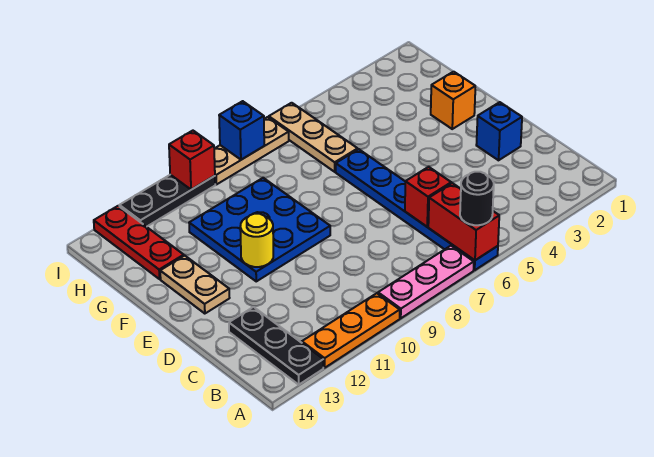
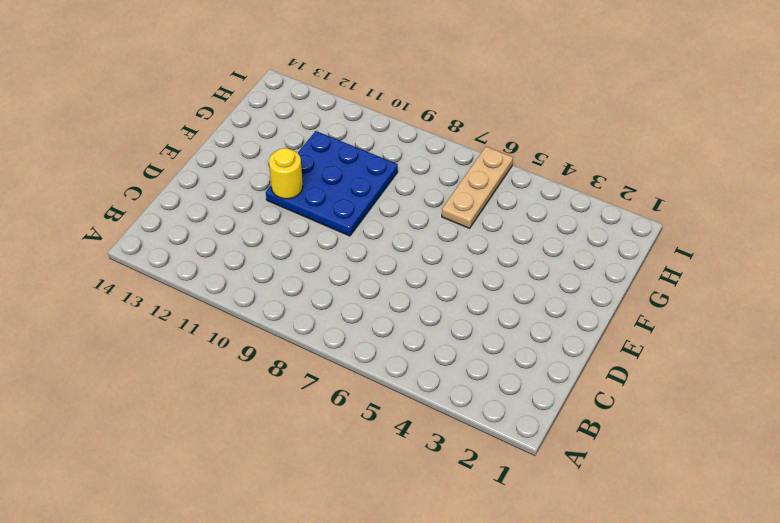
none -> blue 1x6 plate [336,149,498,270]
none -> pink 1x3 plate [378,246,474,318]
none -> orange 1x3 plate [302,293,400,368]

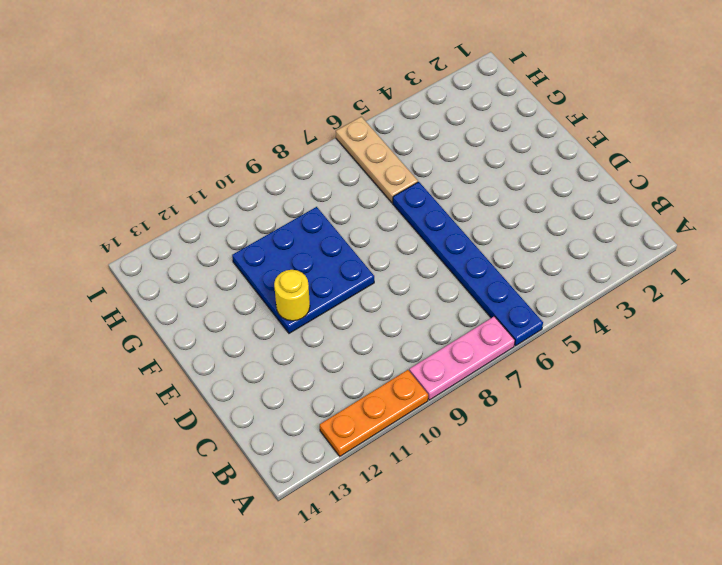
none -> black 1x3 plate [229,307,323,385]
none -> blue 1x1 brick [476,102,522,160]
none -> tan 1x2 plate [160,256,229,314]

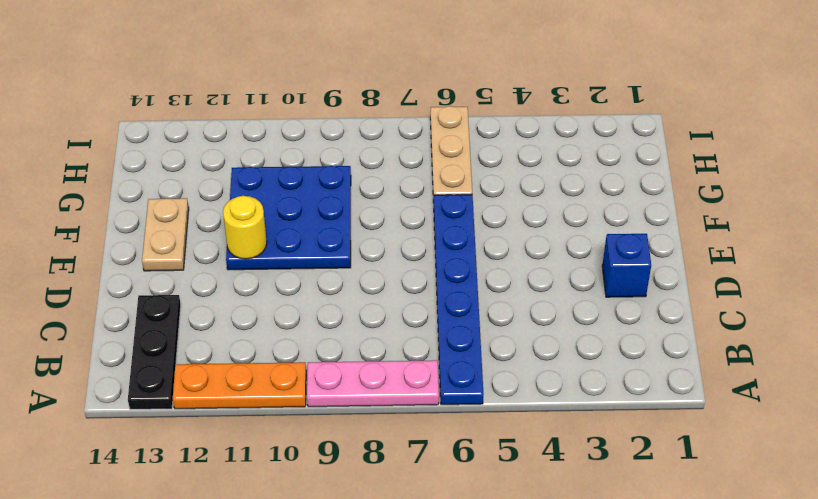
none -> orange 1x1 brick [431,72,475,129]
none -> red 1x3 plate [94,206,184,279]
none -> tan 1x3 plate [214,117,289,185]

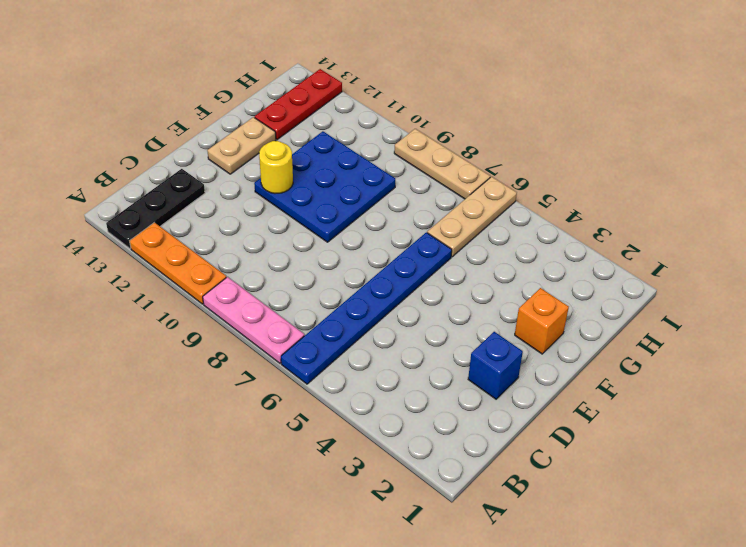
none -> black 1x3 plate [119,175,215,227]
none -> red 1x2 brick [428,183,499,260]
none -> red 1x1 brick [405,167,451,227]

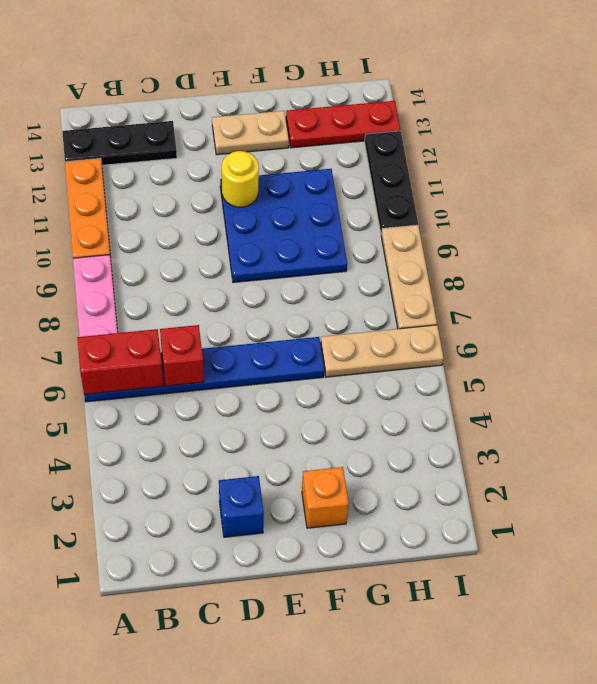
none -> blue 1x1 brick [219,101,264,160]
none -> red 1x1 brick [169,131,215,190]
none -> black 1x1 round brick [460,172,494,225]

